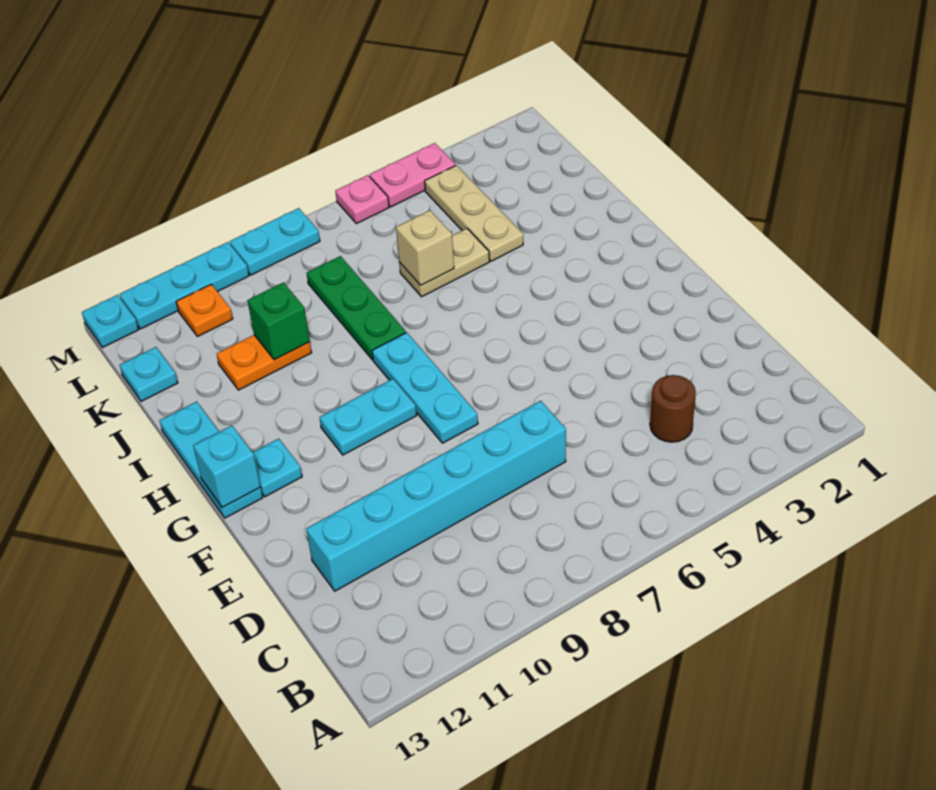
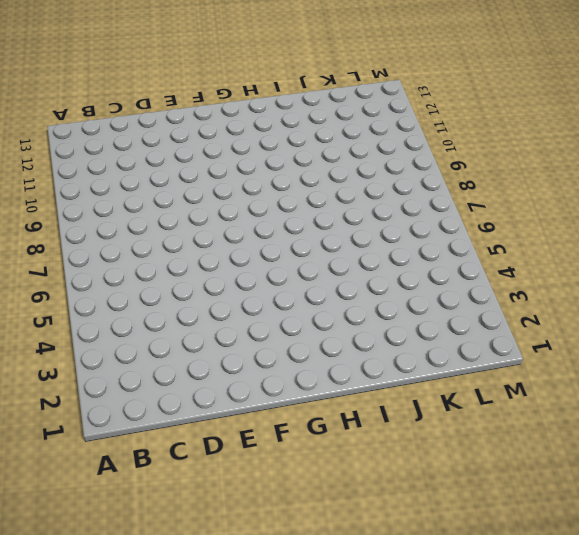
none -> brown 1x1 round brick [650,375,696,442]
none -> cyan 1x6 brick [306,401,566,591]
none -> cyan 1x3 plate [372,332,478,443]

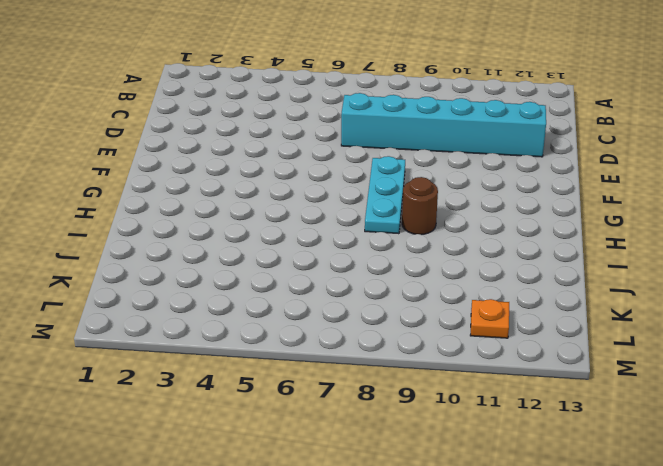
brown 1x1 round brick [402,177,438,235] -> brown 1x1 round brick moved to [650,375,696,442]
none -> cyan 1x2 plate [320,379,417,455]
none -> cyan 1x1 plate [253,439,302,497]
none -> cyan 1x3 plate [159,402,263,518]

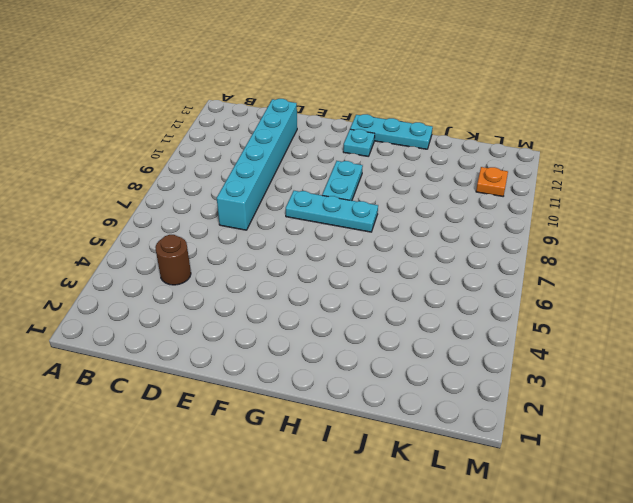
none -> green 1x3 plate [307,256,406,360]
none -> tan 1x3 plate [425,165,523,261]
none -> tan 1x2 plate [399,228,489,297]

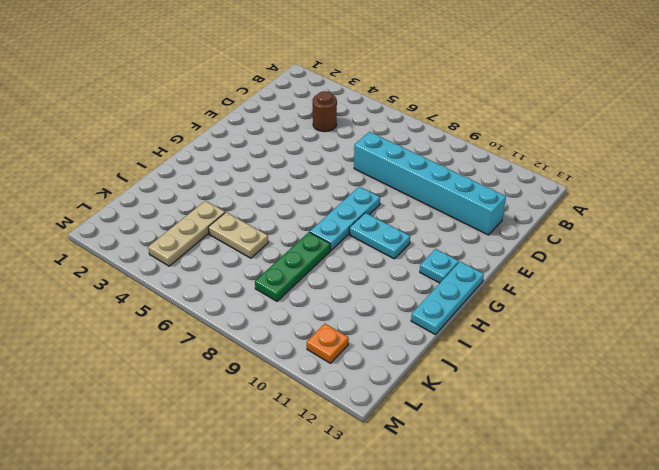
none -> orange 1x2 plate [217,335,312,390]
none -> cyan 1x1 plate [120,347,178,401]
none -> pink 1x2 plate [370,143,455,207]

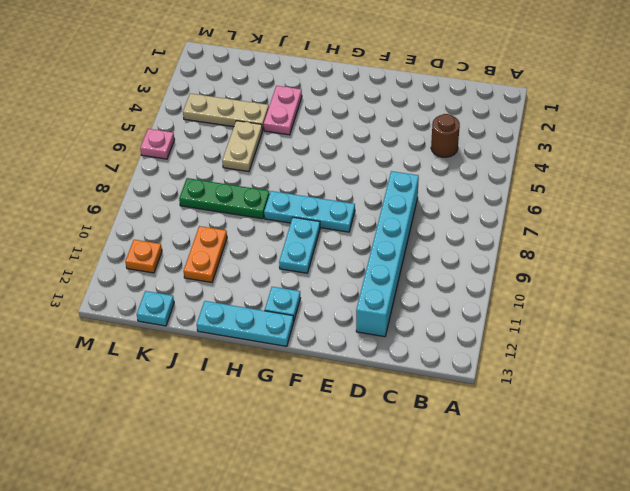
pink 1x2 plate [264,86,302,135] -> pink 1x2 plate moved to [370,143,455,207]
none -> cyan 1x2 plate [230,208,320,275]
none -> cyan 1x3 plate [120,242,249,329]
none -> cyan 1x1 plate [82,295,138,348]

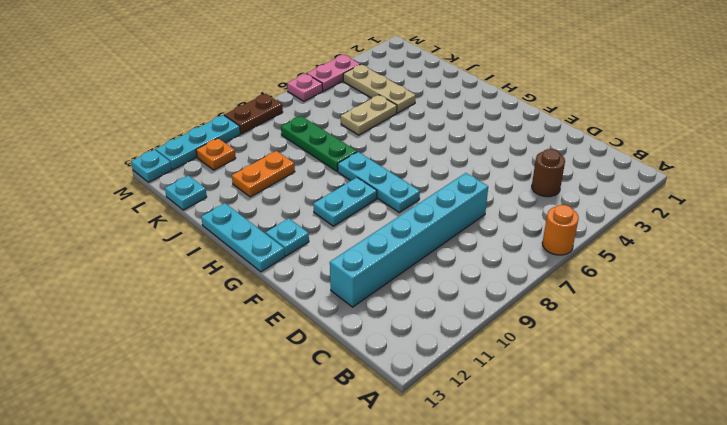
orange 1x1 round brick [542,205,579,255] -> none
brown 1x2 plate [224,94,283,134] -> cyan 1x2 plate [230,208,320,275]
none -> cyan 1x1 brick [193,425,260,508]
none -> tan 1x1 brick [396,210,454,285]
none -> green 1x1 brick [247,282,310,360]

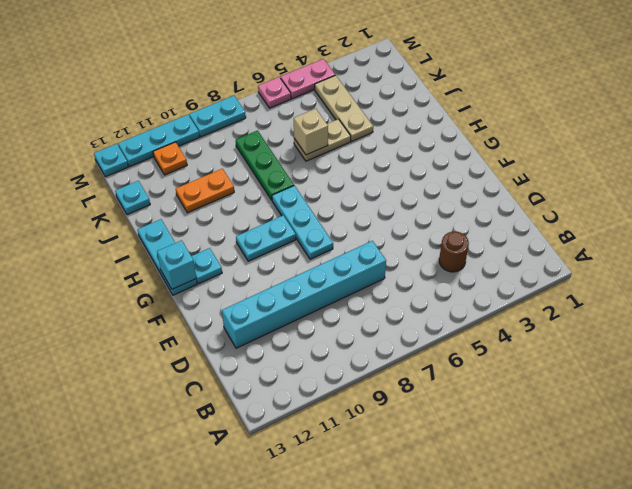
none -> green 1x1 brick [247,282,310,360]

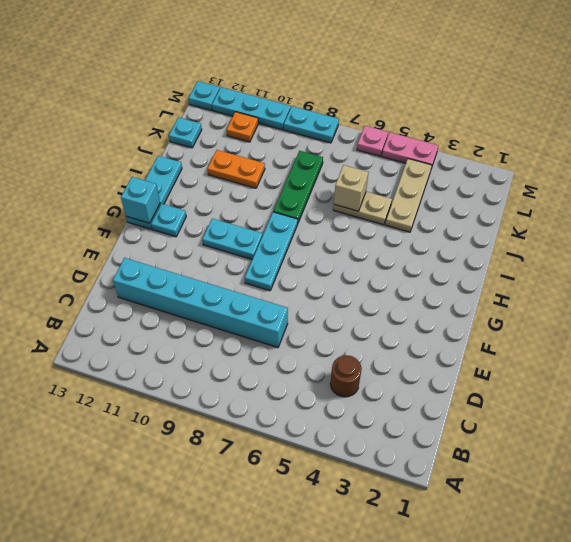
none -> green 1x1 brick [247,282,310,360]

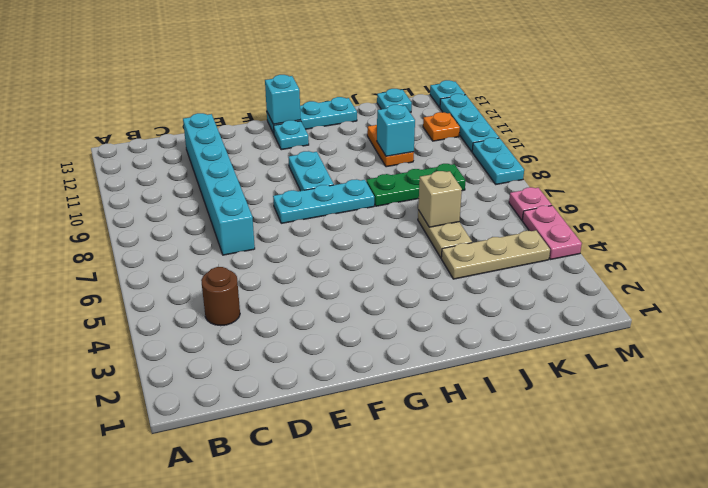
cyan 1x1 brick [377,105,415,156] -> green 1x1 brick [247,282,310,360]

